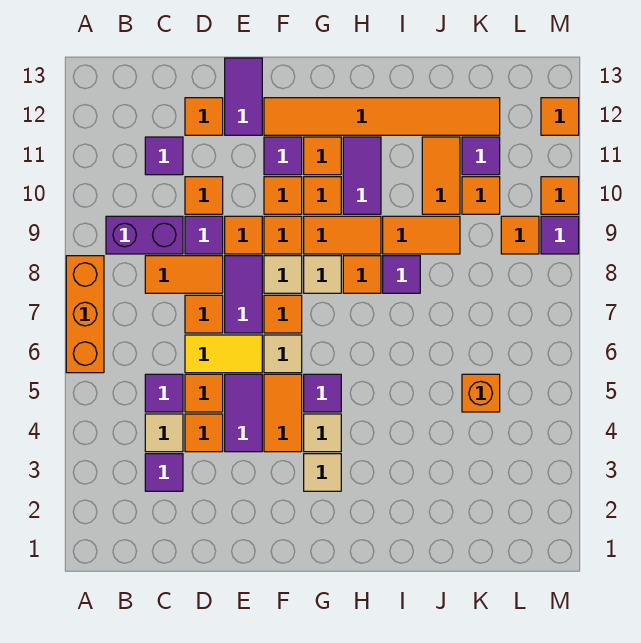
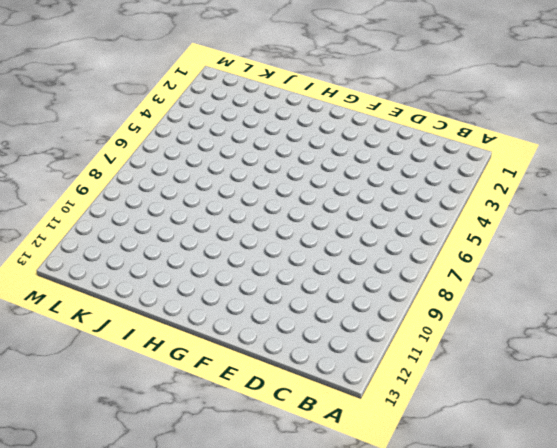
none -> orange 1x3 brick [66,256,104,373]
none -> purple 1x2 brick [106,216,183,254]
none -> purple 1x1 tile [145,454,183,491]
none -> tan 1x1 tile [145,414,183,452]

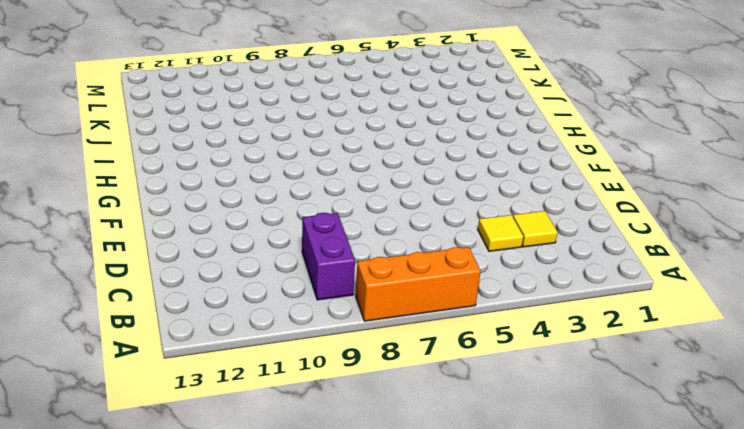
yellow 1x1 tile [513,211,558,247] -> purple 1x1 tile [145,454,183,491]
yellow 1x1 tile [478,215,523,251] -> tan 1x1 tile [145,414,183,452]
none -> purple 1x1 tile [145,374,183,412]
none -> orange 1x2 tile [145,256,223,293]
none -> purple 1x1 tile [145,137,183,175]
none -> orange 1x1 tile [185,414,223,452]

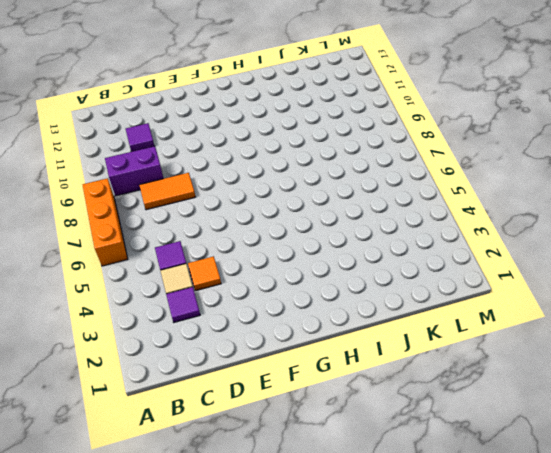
none -> orange 1x1 tile [185,374,223,412]
none -> yellow 1x2 tile [185,335,262,373]
none -> orange 1x1 tile [185,295,223,333]
none -> purple 1x1 tile [185,216,223,254]

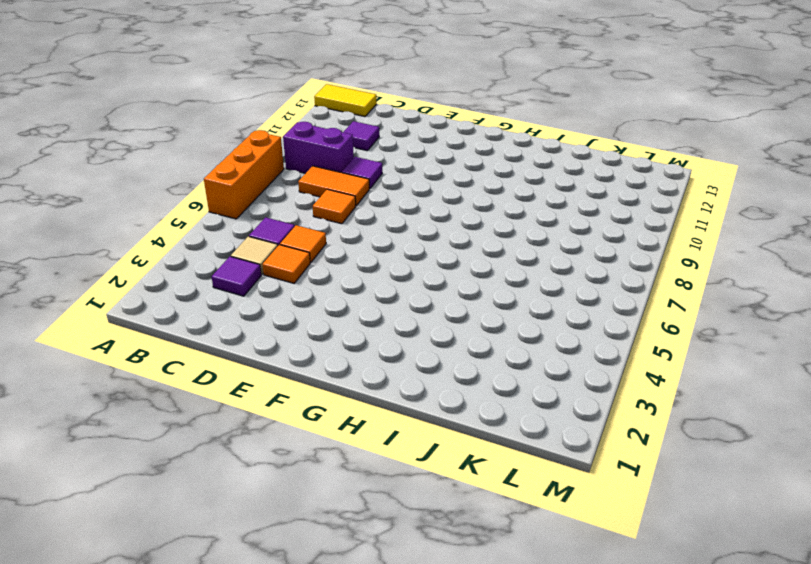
yellow 1x2 tile [314,84,377,116] -> yellow 1x2 tile moved to [185,335,262,373]
none -> orange 1x1 tile [185,177,223,214]
none -> orange 1x1 tile [185,98,223,135]
none -> purple 1x2 tile [225,374,262,452]
none -> purple 1x2 tile [225,256,262,333]

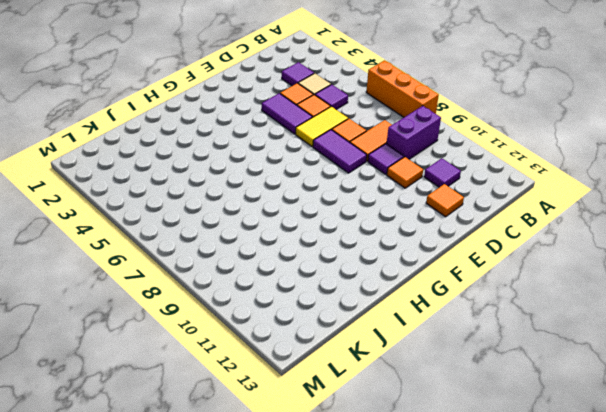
none -> orange 1x1 tile [225,216,262,254]
none -> purple 1x2 tile [225,58,262,135]
none -> orange 1x2 tile [264,374,302,452]
none -> tan 1x1 tile [264,335,302,373]

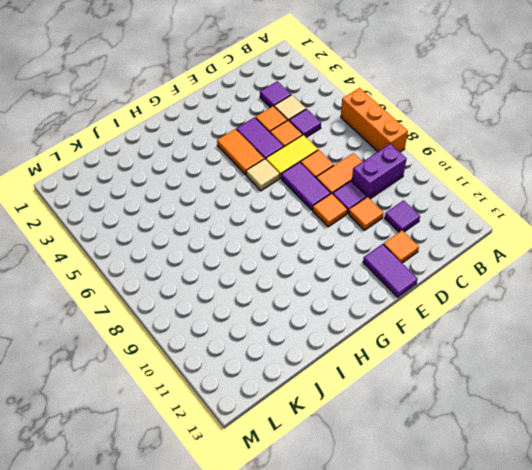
none -> orange 1x1 tile [264,295,302,333]
none -> tan 1x1 tile [264,256,302,293]
none -> orange 1x1 tile [264,216,302,254]
none -> orange 1x1 tile [264,177,302,214]

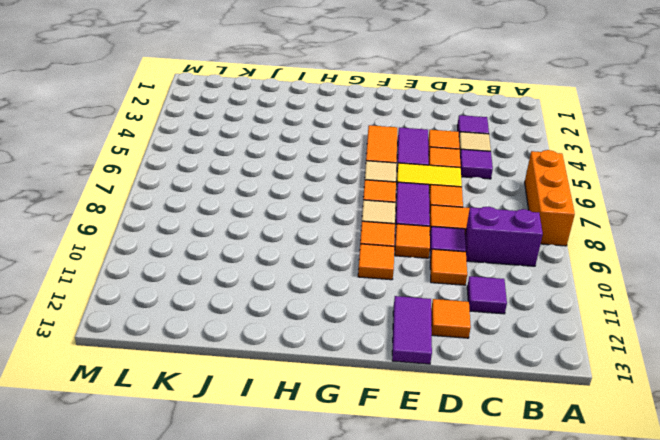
none -> purple 1x1 tile [264,137,302,175]
none -> orange 1x6 tile [264,98,500,135]
none -> tan 1x1 tile [304,454,341,491]
none -> tan 1x1 tile [304,414,341,452]

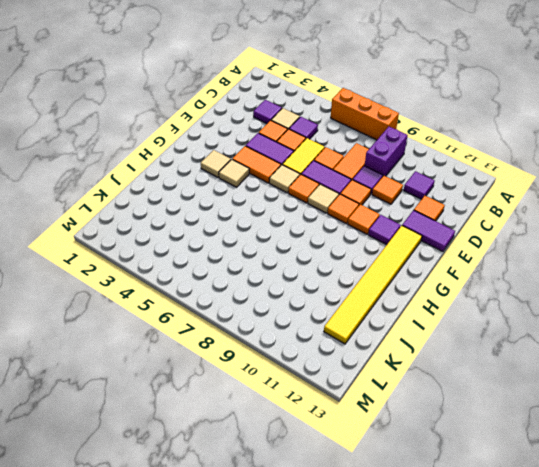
yellow 1x6 tile [324,226,422,344] -> orange 1x6 tile [264,98,500,135]
none -> purple 1x1 tile [304,374,341,412]
none -> tan 1x1 tile [304,256,341,293]
none -> orange 1x2 tile [304,216,381,254]
none -> orange 1x1 tile [304,177,341,214]

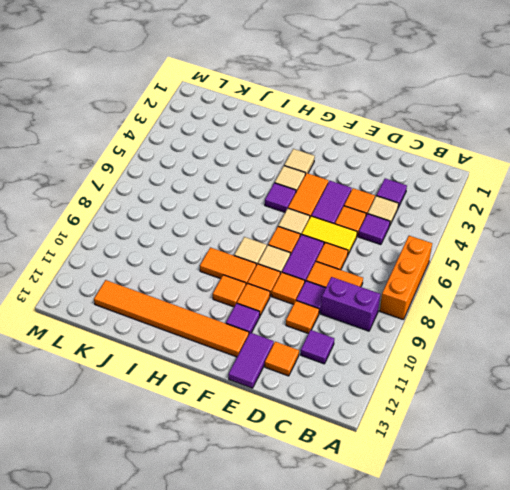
none -> orange 1x1 tile [304,137,341,175]
none -> orange 1x1 tile [343,256,381,293]
none -> purple 1x2 tile [343,137,381,214]
none -> purple 1x1 tile [383,256,420,293]

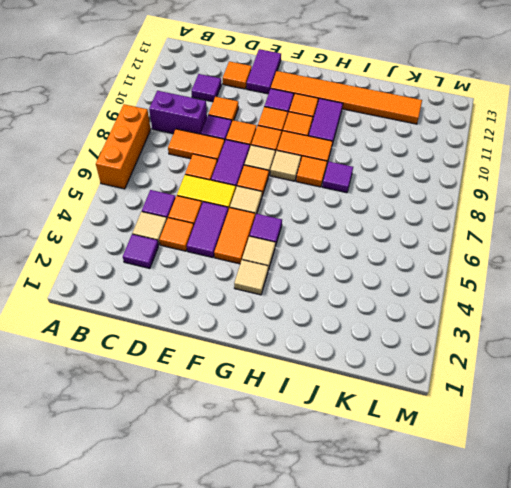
none -> orange 1x2 tile [383,216,460,254]
none -> orange 1x2 tile [422,137,460,214]
none -> orange 1x1 brick [462,374,500,412]
none -> orange 1x1 tile [462,177,500,214]

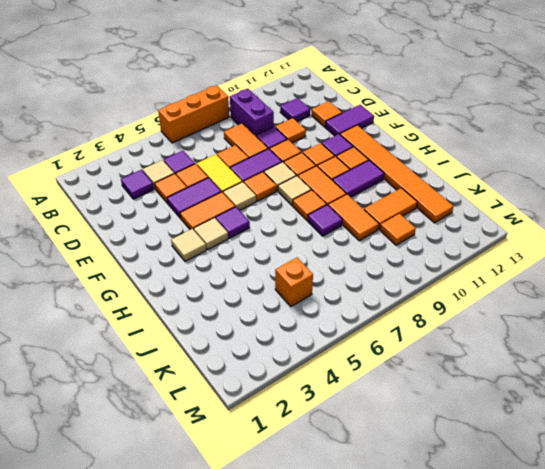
none -> purple 1x1 tile [462,137,500,175]
none -> orange 1x1 tile [501,216,539,254]
none -> purple 1x1 tile [541,216,579,254]
none -> orange 1x1 tile [541,177,579,214]

